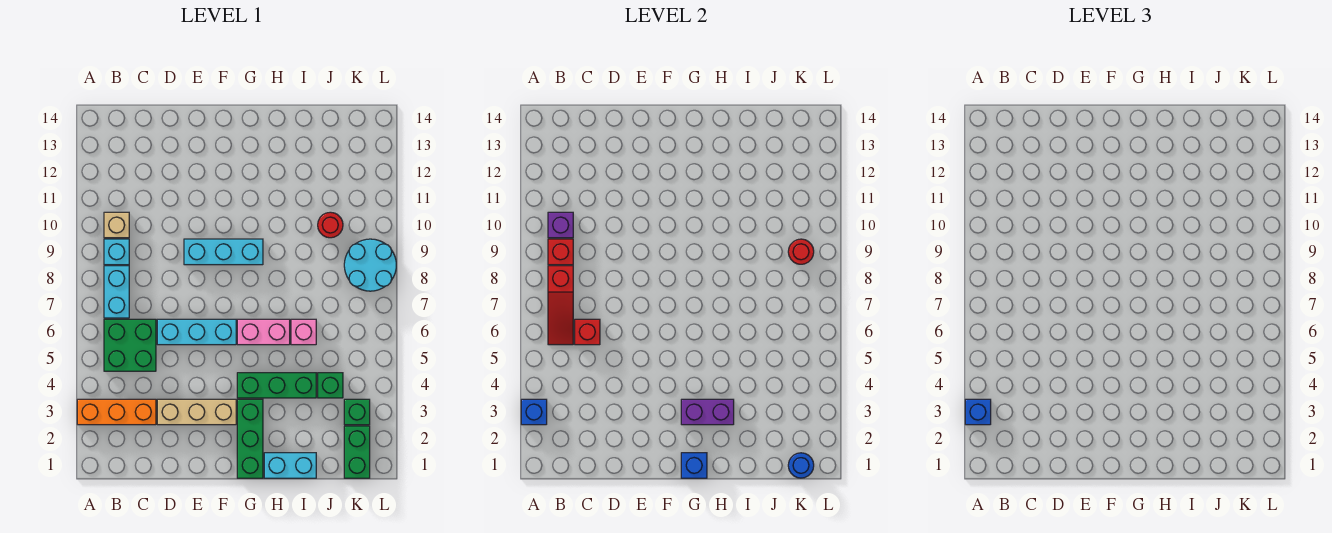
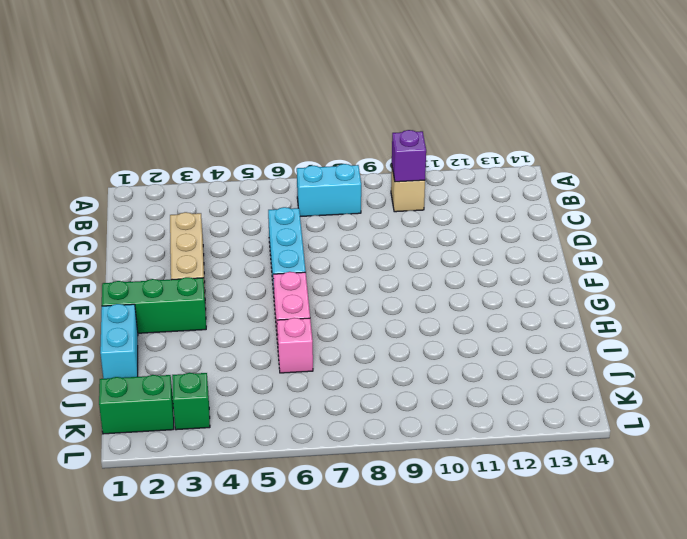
none -> orange 1x3 brick [77,399,156,425]
none -> green 2x2 brick [104,319,156,371]
none -> cyan 1x1 brick [104,239,129,265]

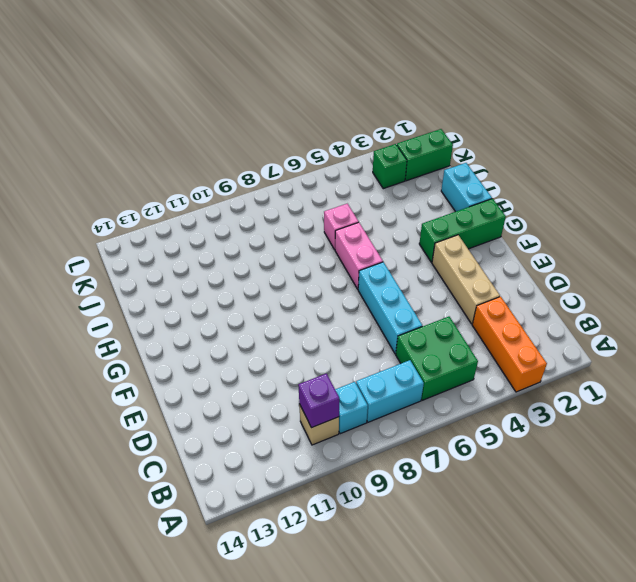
none -> cyan 1x3 brick [184,239,263,265]
none -> green 1x3 brick [237,373,316,398]
none -> green 1x1 brick [318,373,343,398]

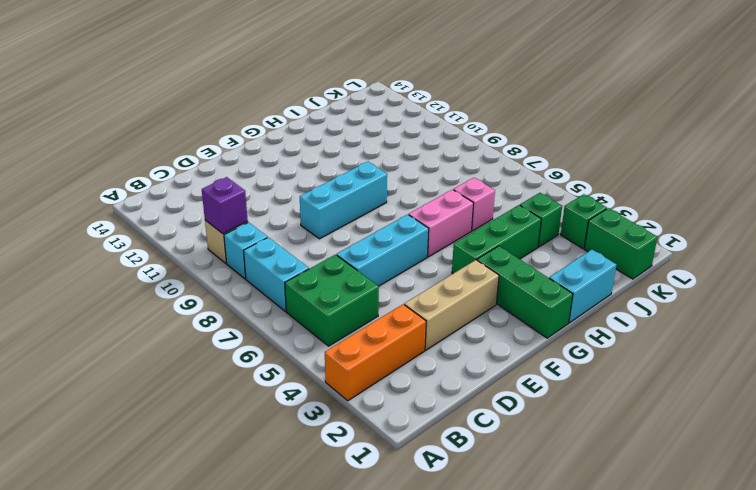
none -> red 1x1 round brick [318,212,343,238]
none -> cyan 2x2 round brick [344,239,396,291]
none -> blue 1x1 brick [521,399,547,425]

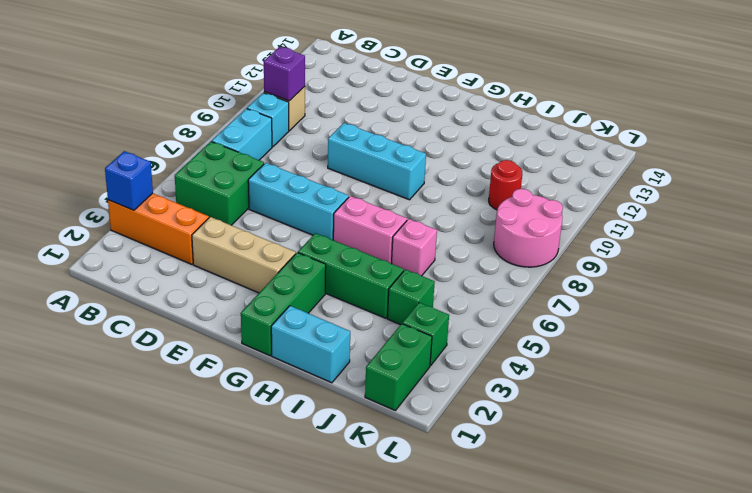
pink 2x2 round brick [494,189,563,267] -> cyan 2x2 round brick [344,239,396,291]
none -> red 1x3 slope [548,266,573,345]
none -> red 1x1 brick [548,239,573,265]
none -> red 1x1 brick [575,319,600,345]

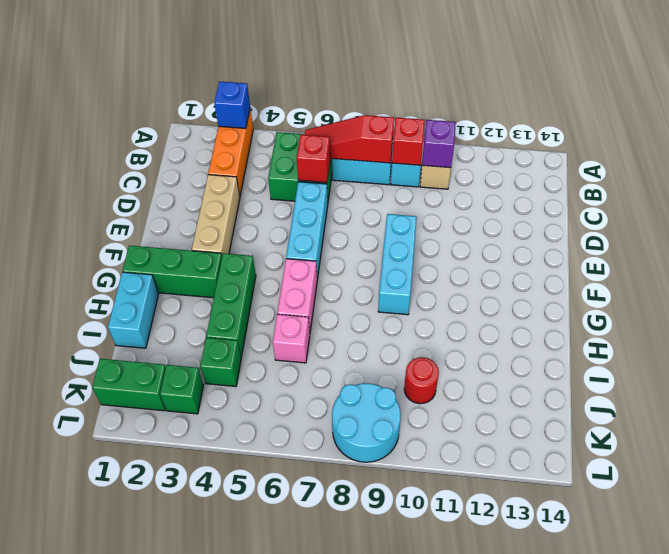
none -> blue 1x1 brick [681,453,707,478]
none -> purple 1x2 brick [681,399,734,425]
none -> blue 1x1 round brick [788,453,814,478]

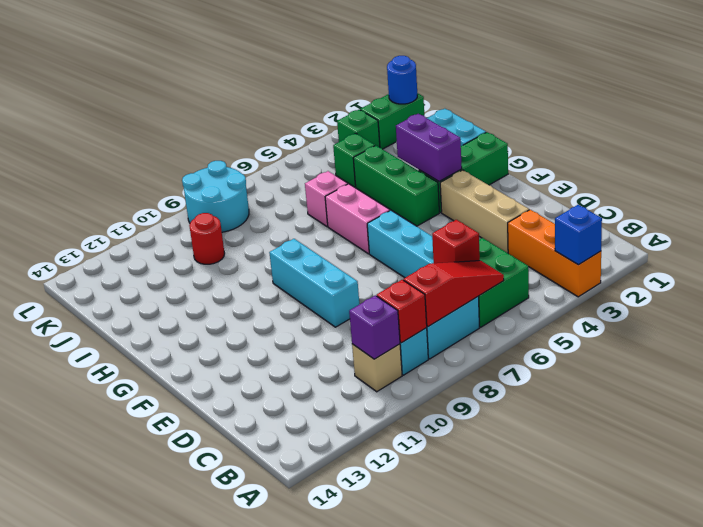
none -> blue 1x1 brick [681,453,707,478]
none -> red 1x1 round brick [788,239,814,264]
none -> blue 1x1 brick [965,399,991,425]

